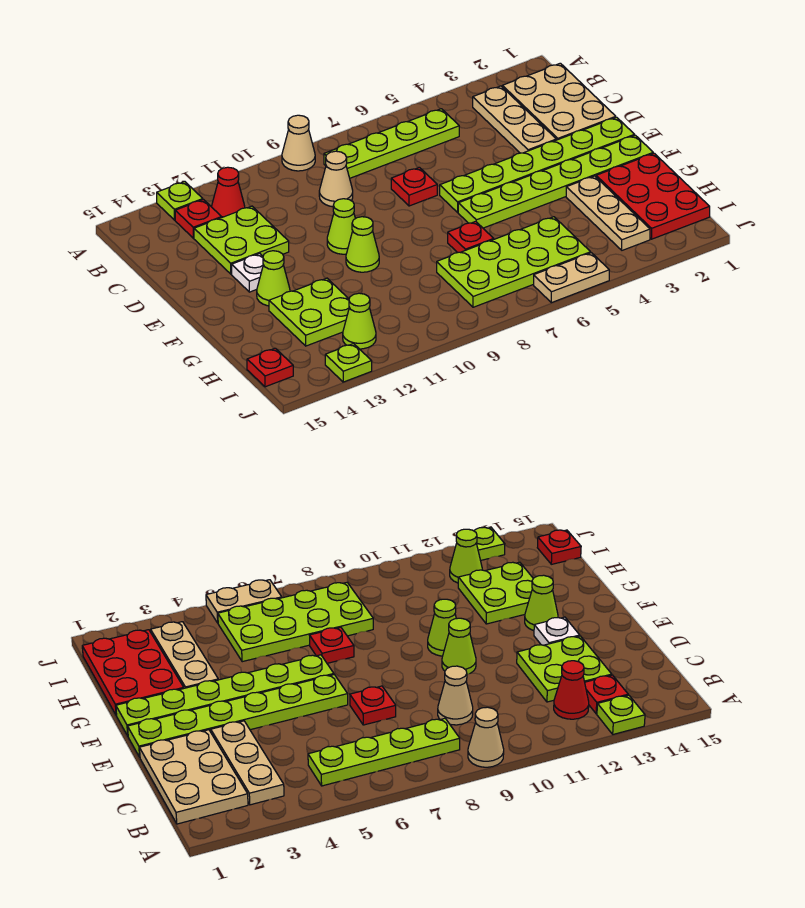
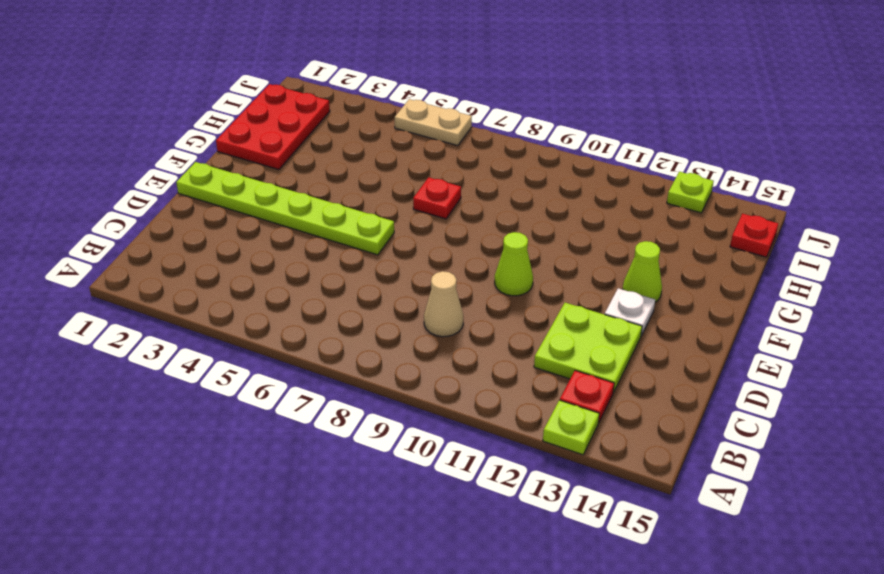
none -> tan 1x1 cone [282,115,315,171]
none -> tan 2x3 plate [502,63,616,140]
none -> tan 1x3 plate [473,86,556,153]

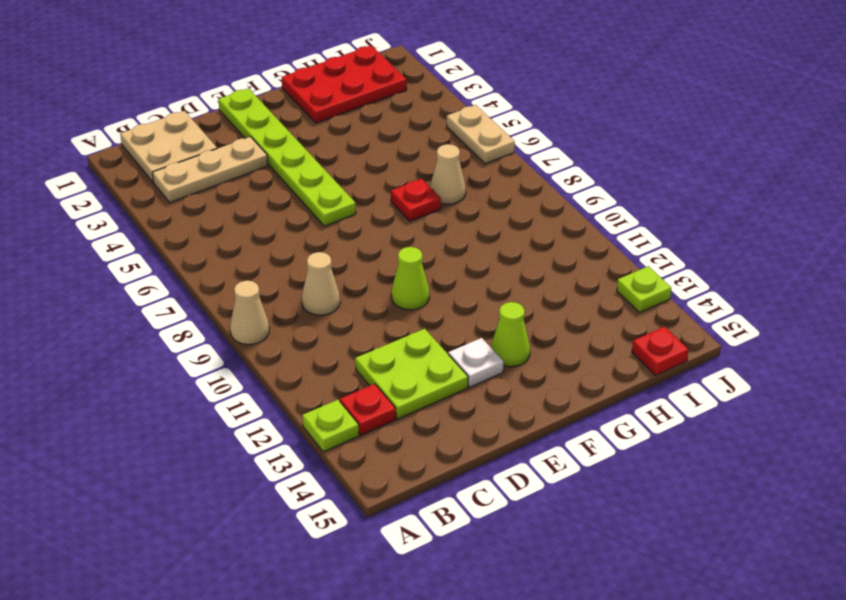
tan 2x2 plate [120,111,217,182] -> tan 2x3 plate [502,63,616,140]
tan 1x1 cone [430,144,466,204] -> lime 2x4 plate [437,217,591,307]
none -> lime 1x4 plate [324,109,459,178]
none -> red 1x1 cone [211,167,245,218]
none -> red 1x1 plate [391,167,437,206]

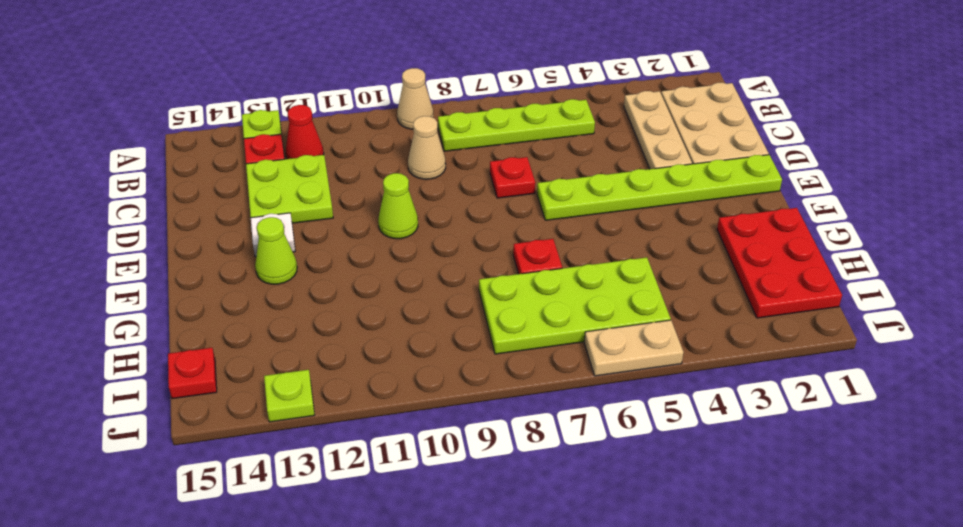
none -> lime 1x6 plate [458,135,653,228]
none -> lime 1x1 cone [346,217,379,272]
none -> tan 1x3 plate [566,176,650,250]

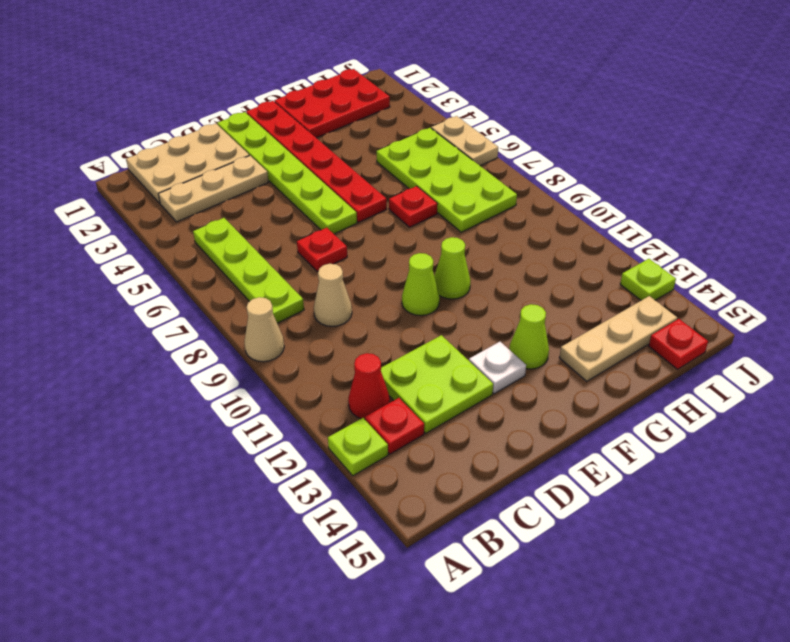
red 1x6 plate [246,101,387,222] -> lime 1x6 plate [458,135,653,228]
tan 1x3 plate [559,296,677,381] -> tan 1x3 plate moved to [566,176,650,250]
none -> lime 2x2 plate [269,278,349,346]
none -> lime 1x1 cone [343,293,376,349]

